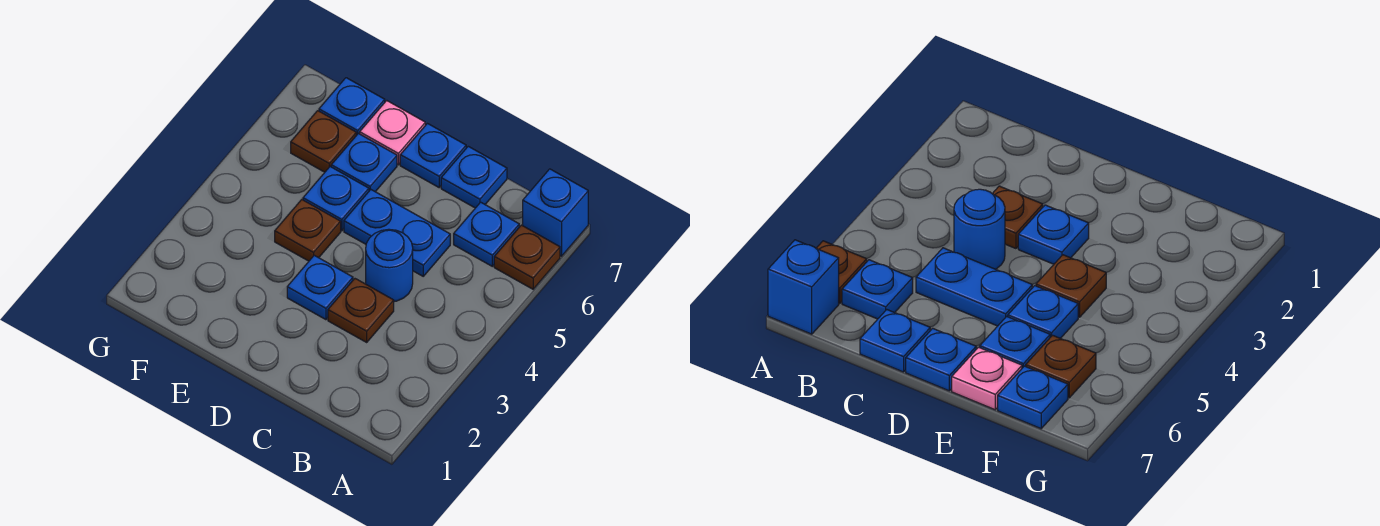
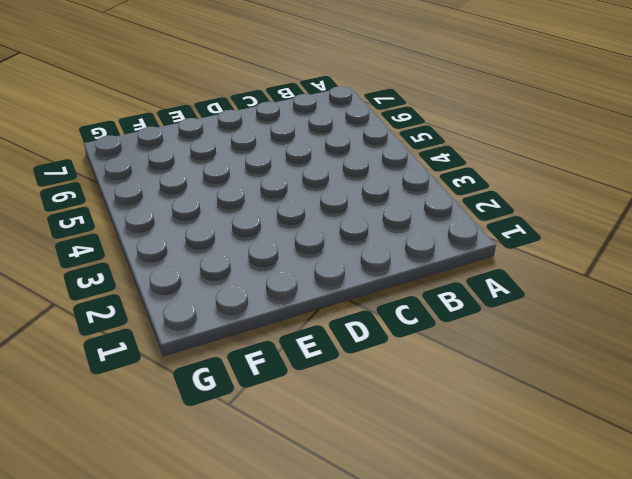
none -> brown 1x1 plate [494,225,560,289]
none -> blue 1x1 brick [523,169,588,256]
none -> blue 1x1 plate [454,202,519,266]

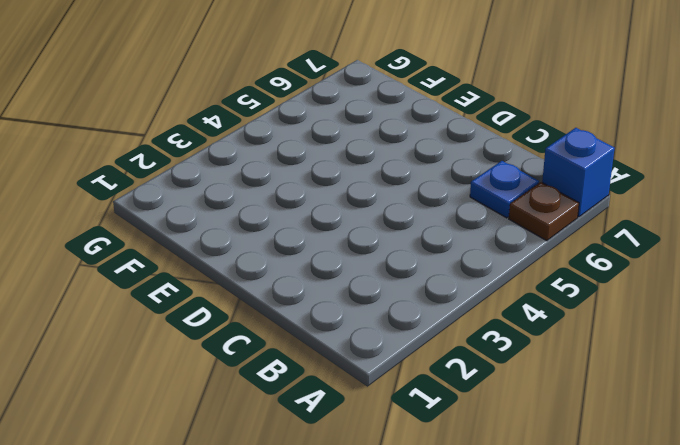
none -> brown 1x1 plate [328,279,394,342]
none -> blue 1x1 round brick [366,229,413,302]
none -> blue 1x2 plate [344,190,450,276]

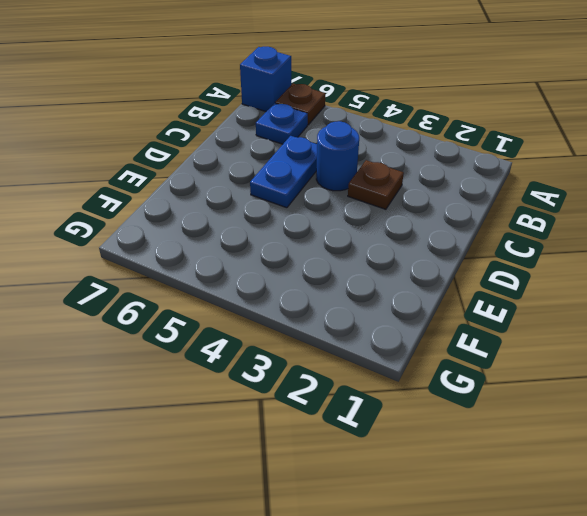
none -> blue 1x1 plate [441,146,507,208]
none -> blue 1x1 plate [287,255,353,320]
none -> blue 1x1 plate [400,124,466,187]

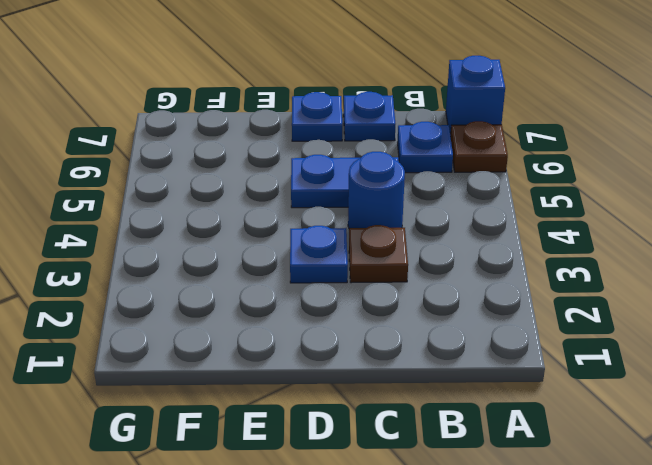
none -> brown 1x1 plate [275,200,341,261]
none -> blue 1x1 plate [303,167,369,231]
none -> blue 1x1 plate [331,134,397,192]

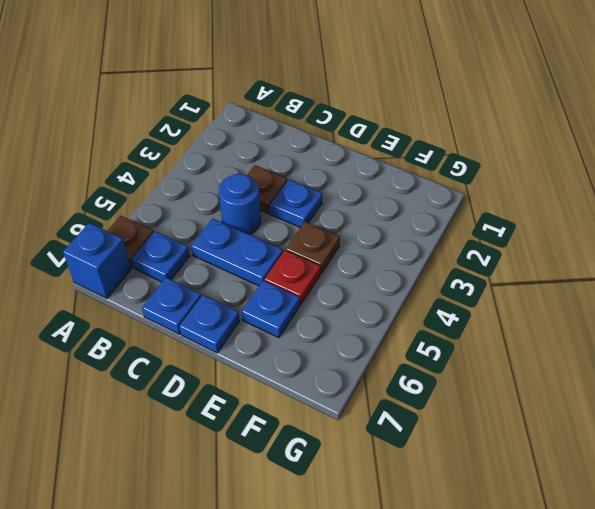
red 1x1 plate [264,250,320,305] -> blue 1x1 plate [303,167,369,231]
none -> pink 1x1 plate [360,101,425,165]
none -> brown 1x1 plate [291,111,356,172]
none -> blue 1x1 plate [319,78,385,135]

